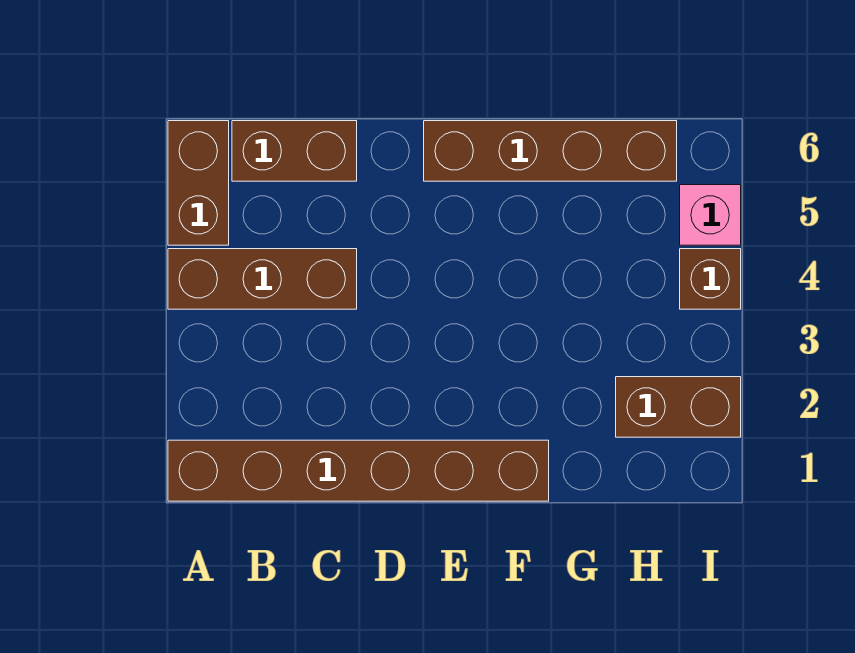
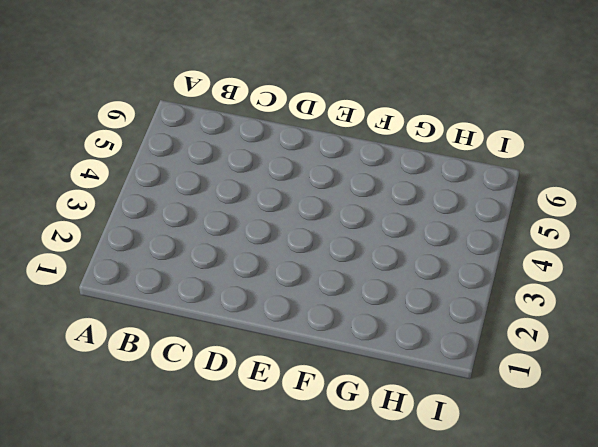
none -> brown 1x6 brick [168,440,549,501]
none -> brown 1x3 brick [168,249,357,309]

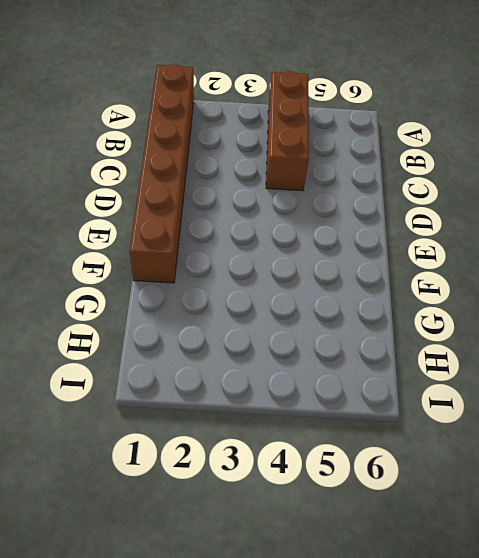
none -> brown 1x2 brick [168,121,229,245]
none -> brown 1x2 brick [232,121,357,181]

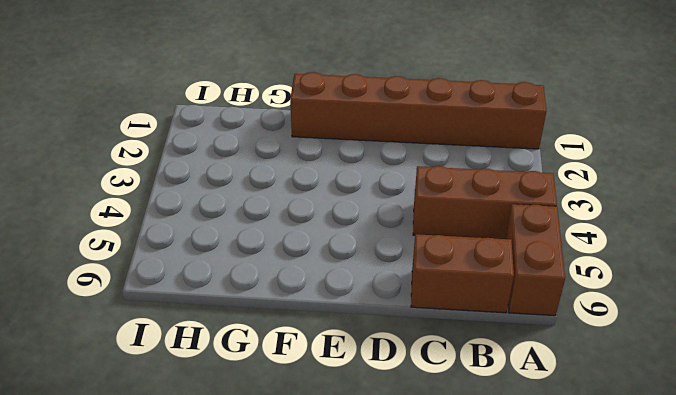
none -> brown 1x4 brick [424,121,677,181]
none -> brown 1x2 brick [616,377,741,437]

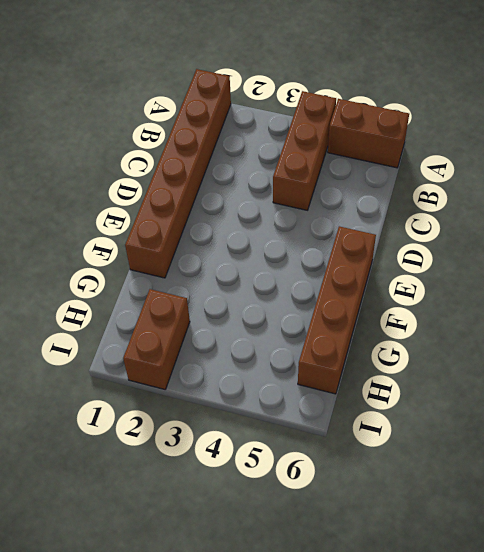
none -> brown 1x2 brick [232,121,357,181]
none -> brown 1x1 brick [680,249,741,309]

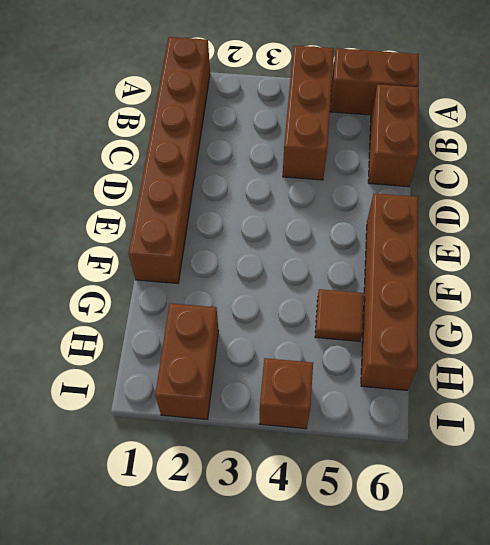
brown 1x1 tile [315,289,364,341] -> none
none -> pink 1x1 brick [680,185,741,245]

